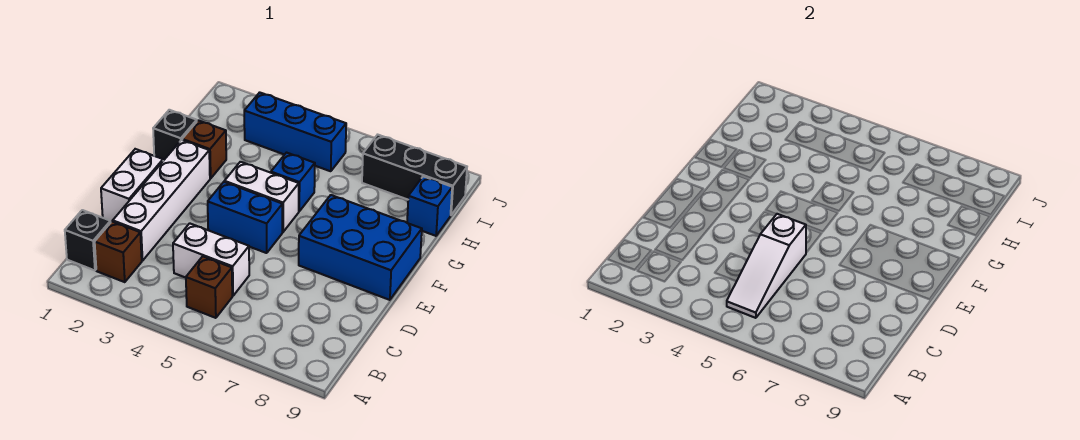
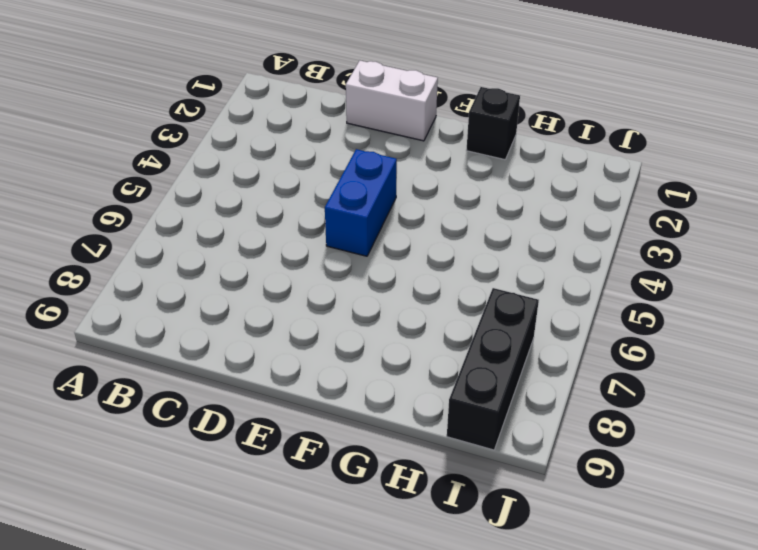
none -> black 1x1 brick [65,210,111,270]
none -> brown 1x1 brick [95,221,142,282]
none -> brown 1x1 brick [186,256,232,318]

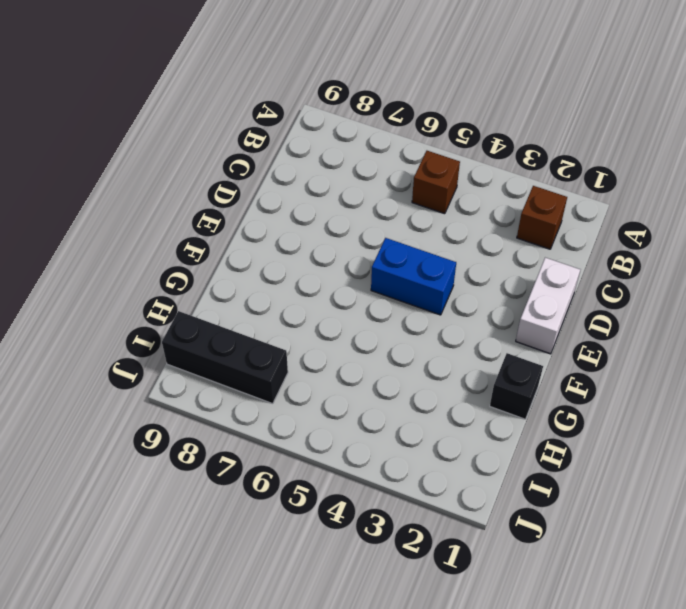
none -> black 1x1 brick [65,210,111,270]
none -> white 1x4 brick [113,140,210,261]
none -> white 1x2 brick [173,223,249,296]

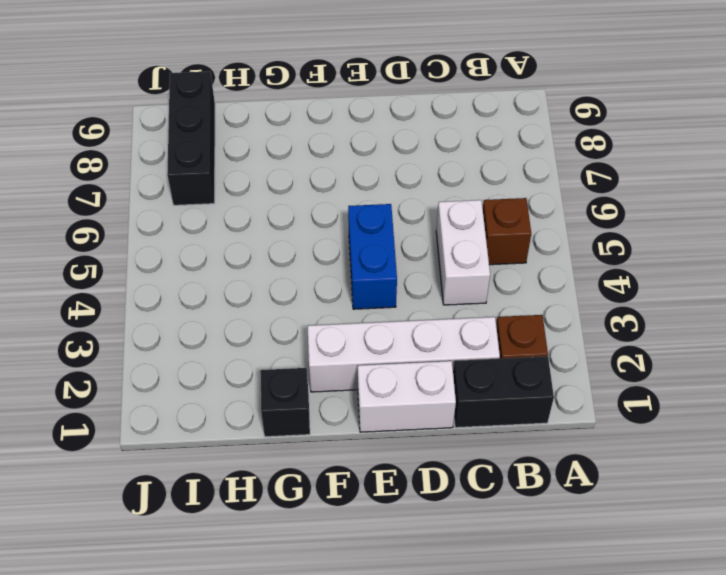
black 1x2 brick [453,356,554,428] -> black 1x1 brick [65,210,111,270]
none -> blue 2x3 brick [299,195,422,300]
none -> white 1x2 brick [224,162,299,232]
none -> brown 1x1 brick [182,120,226,179]

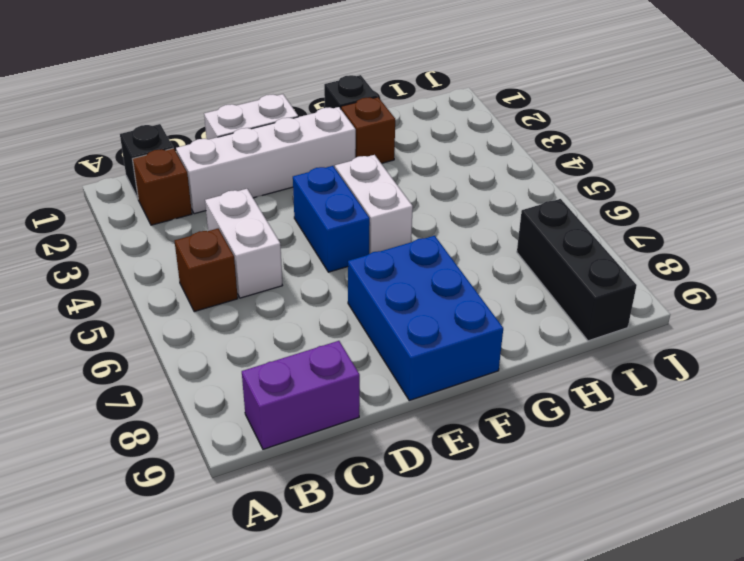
purple 1x2 brick [242,341,360,449] -> none
none -> blue 1x1 brick [271,153,315,211]
none -> blue 1x1 brick [407,176,452,236]
none -> blue 1x3 brick [244,92,346,171]

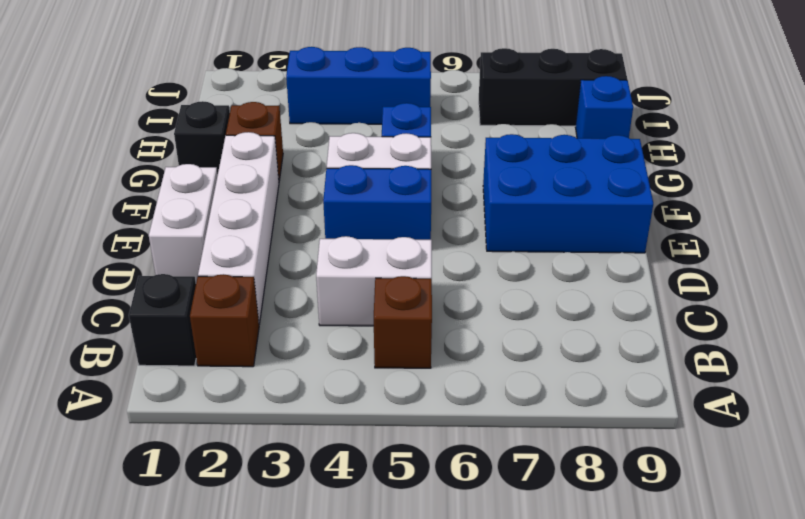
none -> white 1x3 slope [727,214,806,318]

